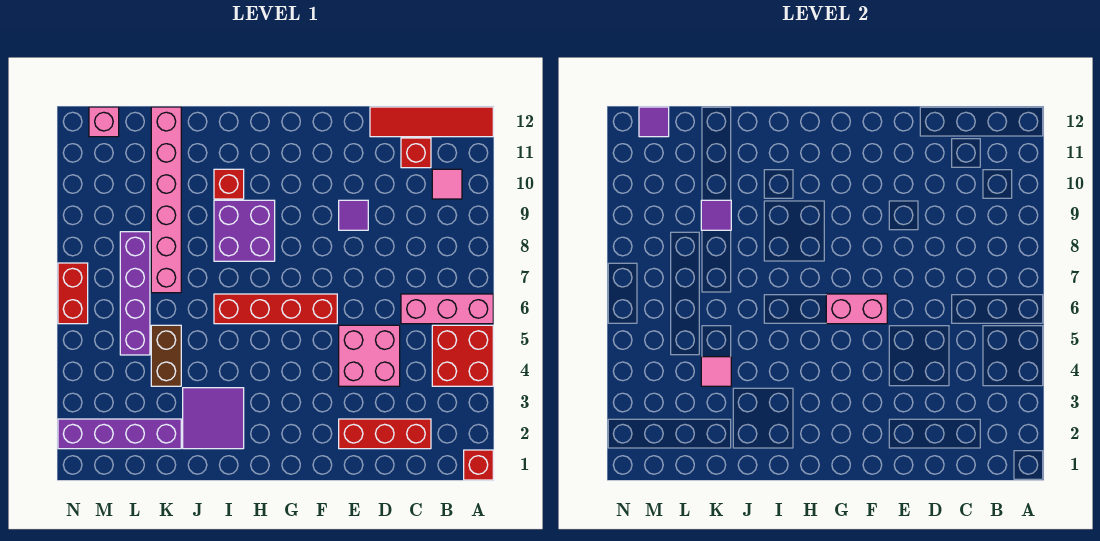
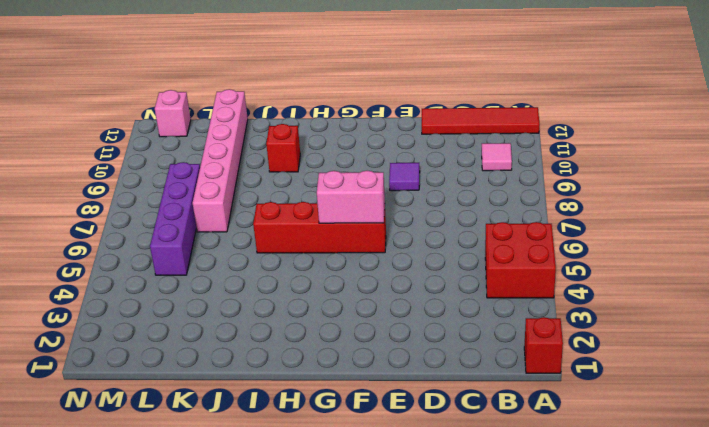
none -> pink 1x3 brick [401,294,493,324]
none -> red 1x3 brick [339,419,431,449]
none -> red 1x1 brick [401,138,431,168]

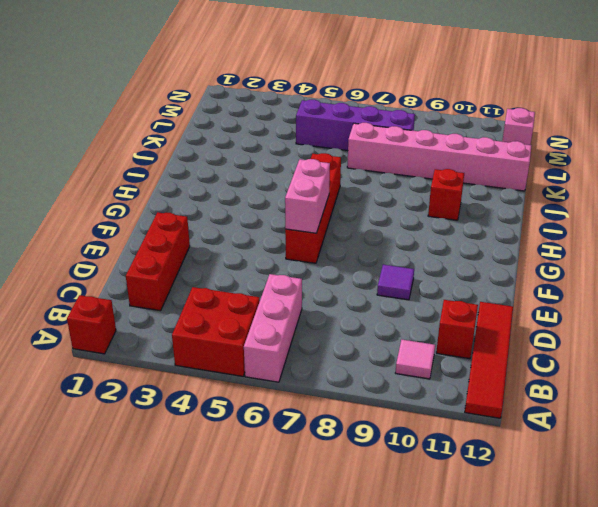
none -> pink 2x2 brick [339,325,400,386]
none -> purple 2x2 brick [214,200,275,261]
none -> purple 2x2 tile [183,388,244,449]

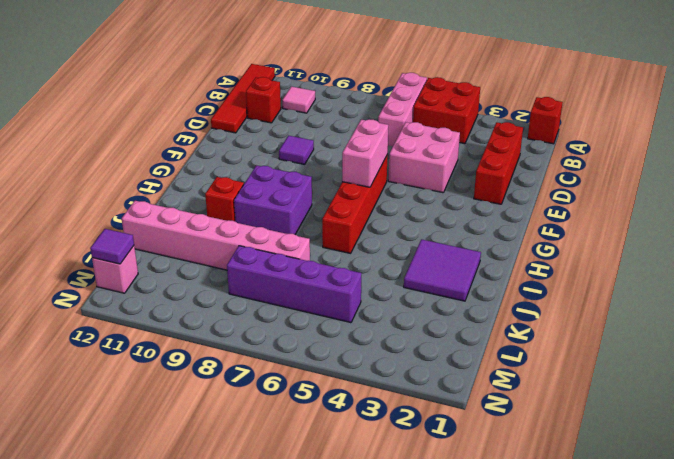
none -> purple 1x4 brick [58,419,181,449]
none -> brown 1x2 brick [151,325,181,386]
none -> red 1x2 brick [58,263,88,324]

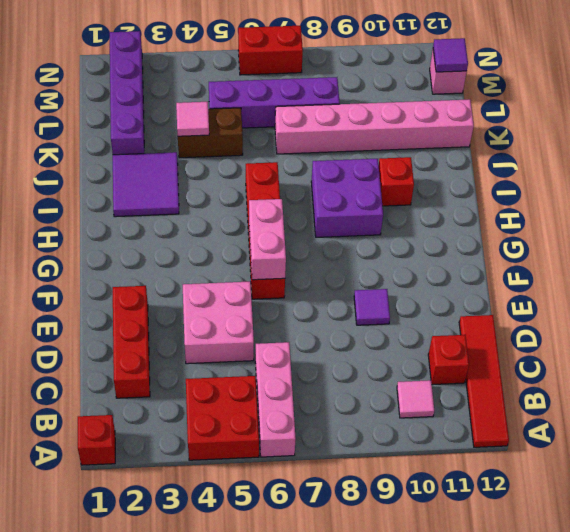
none -> purple 1x1 tile [701,200,731,230]

